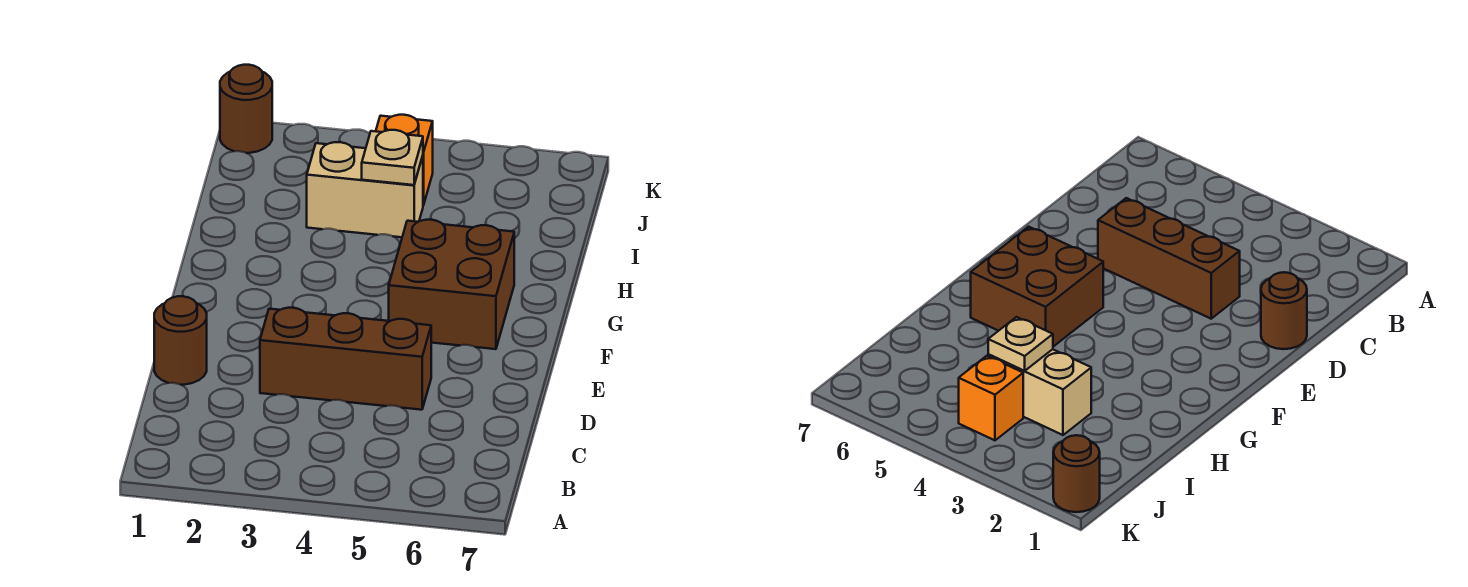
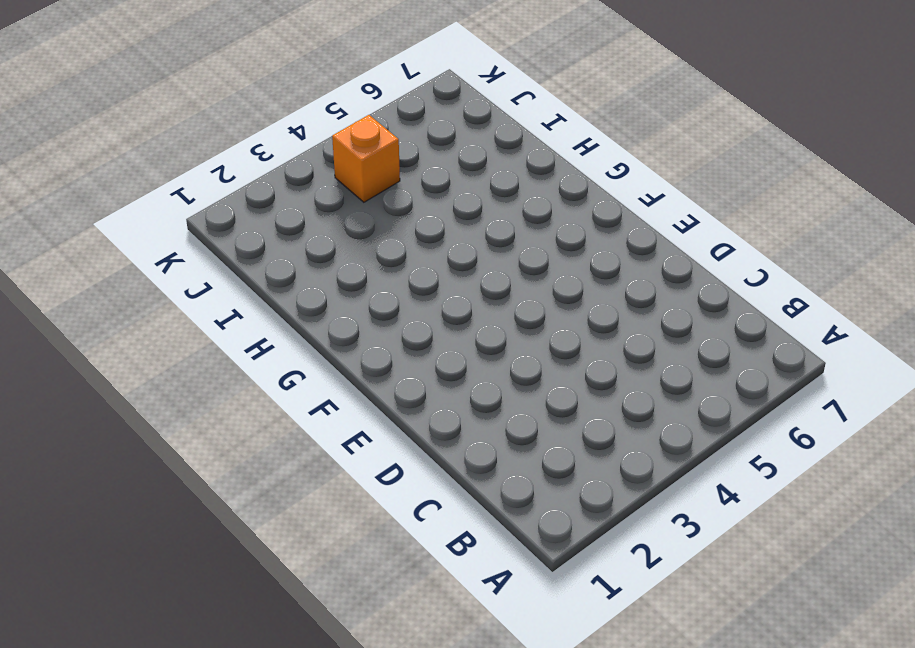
none -> brown 1x1 round brick [154,296,207,385]
none -> brown 1x3 brick [260,308,431,410]

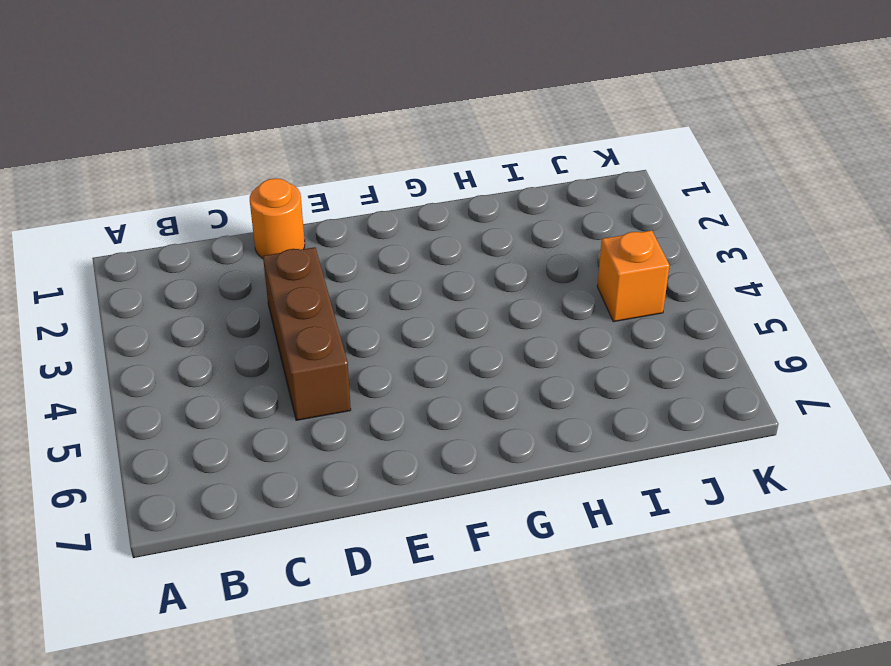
orange 1x1 round brick [250,178,305,258] -> brown 1x1 round brick [154,296,207,385]
none -> brown 2x2 brick [389,220,514,349]
none -> tan 1x2 brick [307,142,423,237]

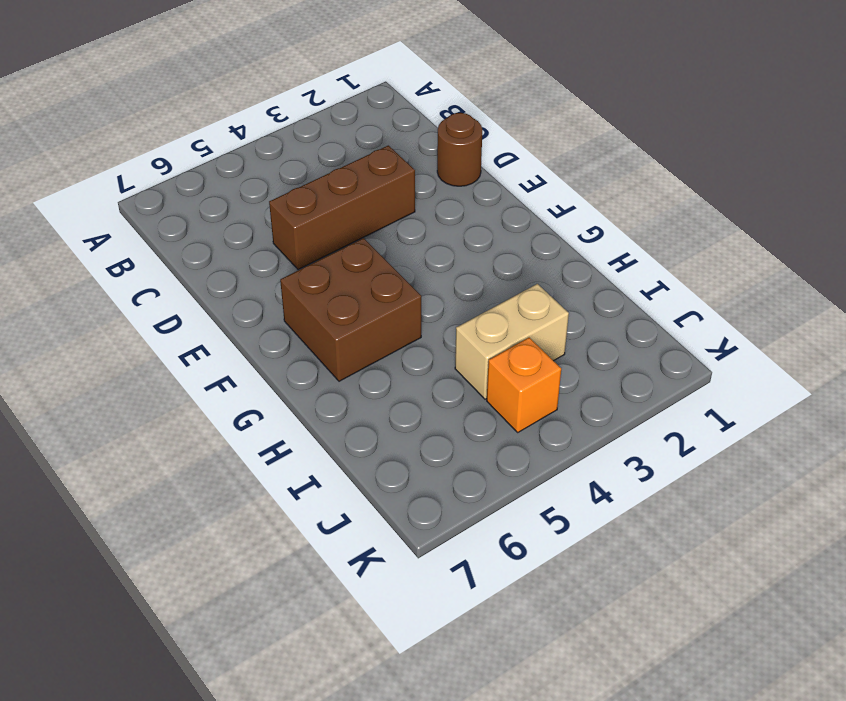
none -> brown 1x1 round brick [220,65,272,153]
none -> tan 1x1 plate [362,130,423,185]

